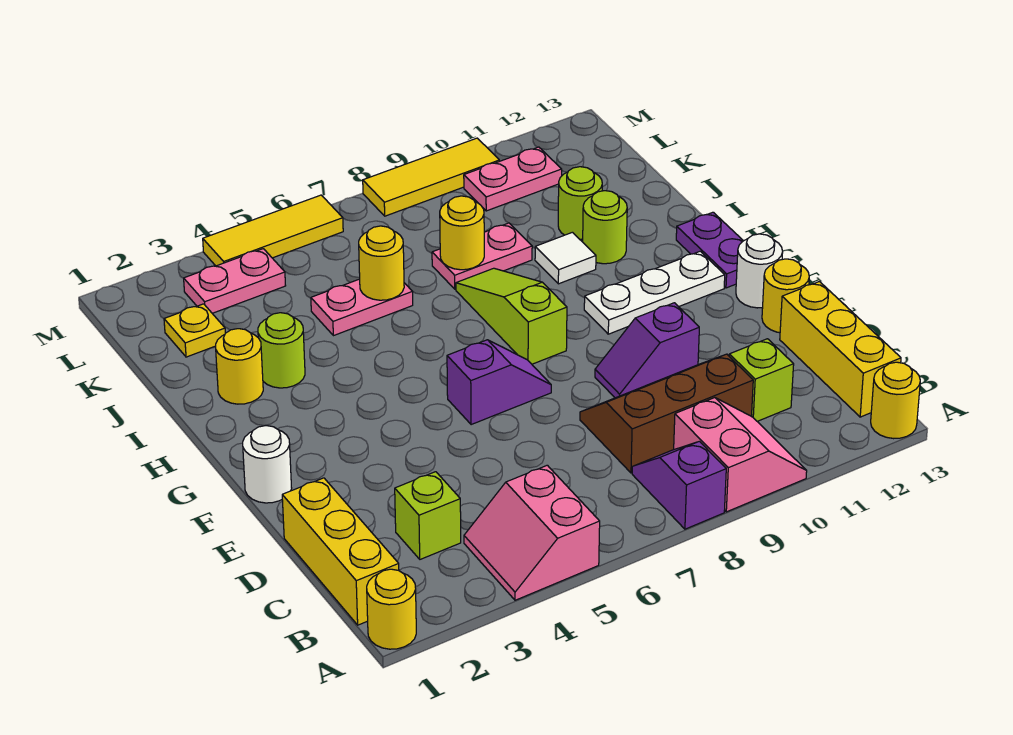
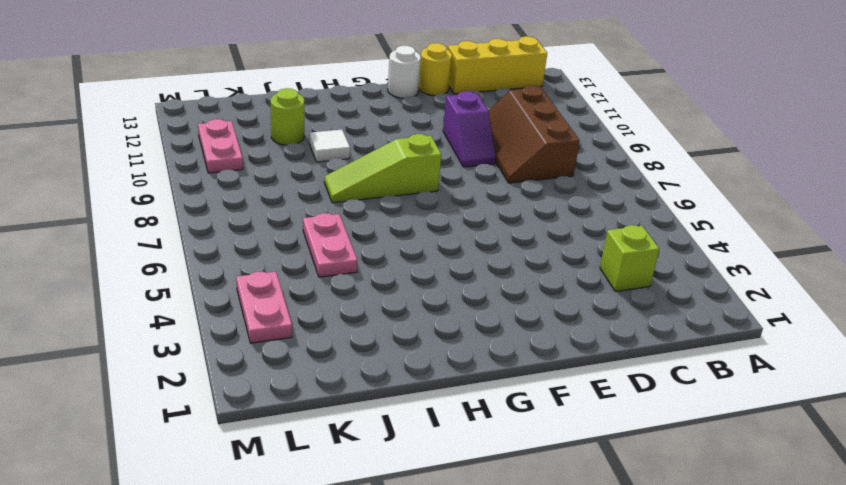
none -> yellow 1x1 round brick [367,569,416,649]
none -> pink 2x2 slope [464,465,600,600]
none -> purple 1x2 slope [632,441,726,529]
none -> pink 2x2 slope [674,398,807,512]

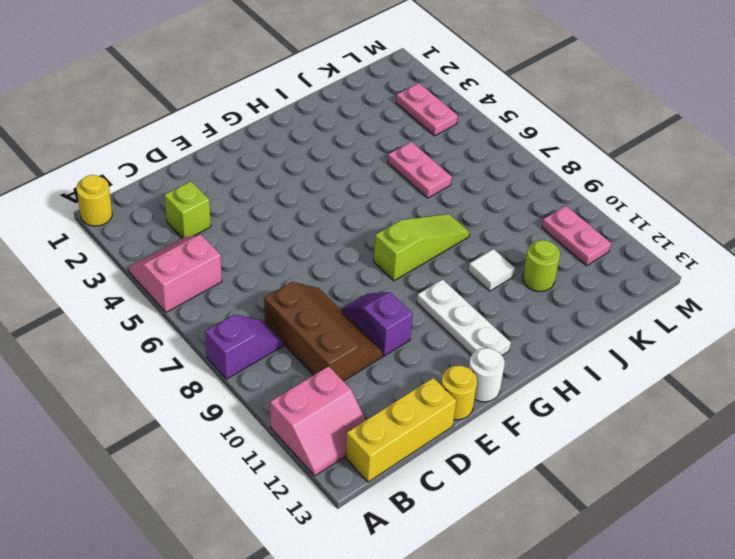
pink 2x2 slope [270,366,366,476] -> pink 2x2 slope moved to [674,398,807,512]
none -> yellow 1x1 round brick [871,362,920,439]
none -> yellow 1x3 brick [282,478,399,625]
none -> lime 1x1 brick [729,339,794,421]
none -> white 1x1 round brick [243,426,292,503]

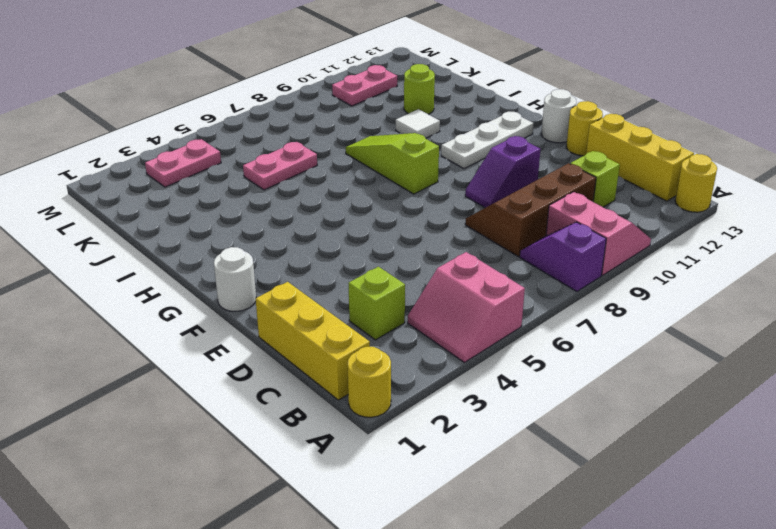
none -> purple 1x2 slope [447,340,551,425]
none -> purple 1x2 plate [676,212,743,288]
none -> yellow 1x1 round brick [216,329,263,404]
none -> lime 1x1 round brick [258,313,305,388]

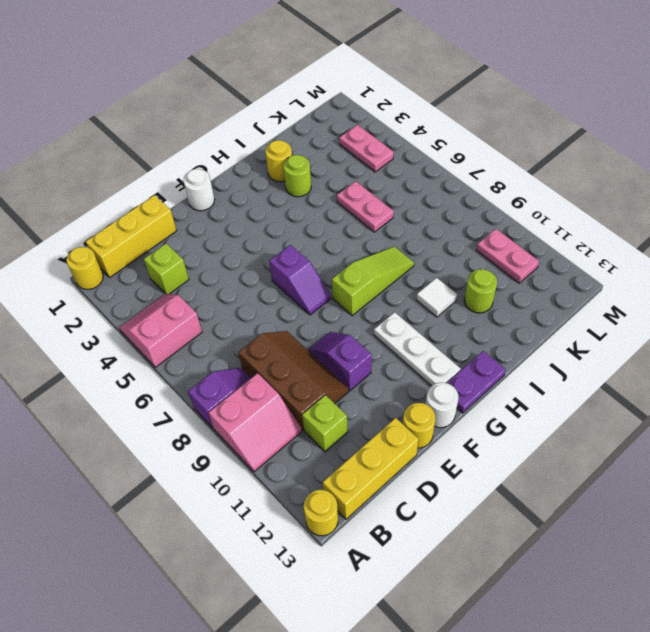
none -> lime 1x1 round brick [583,191,627,264]
none -> pink 1x2 plate [432,223,532,289]
none -> yellow 1x1 plate [164,304,225,357]
none -> yellow 1x3 tile [203,195,343,266]

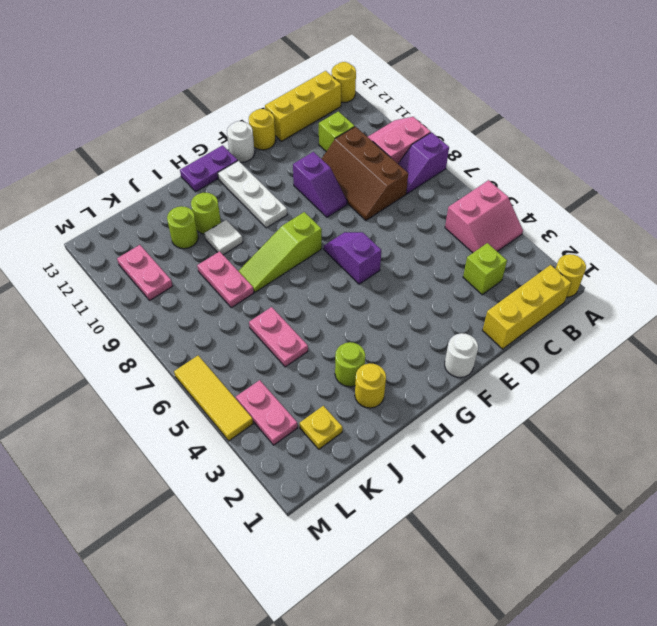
none -> yellow 1x3 tile [363,138,499,216]
none -> yellow 1x1 round brick [359,226,404,300]
none -> yellow 1x1 round brick [440,196,484,270]

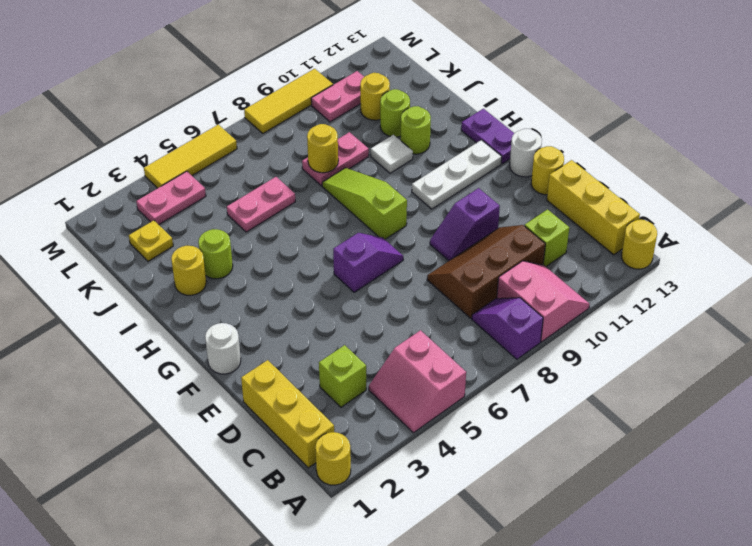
yellow 1x1 round brick [360,73,390,120] -> yellow 1x1 round brick moved to [359,226,404,300]

